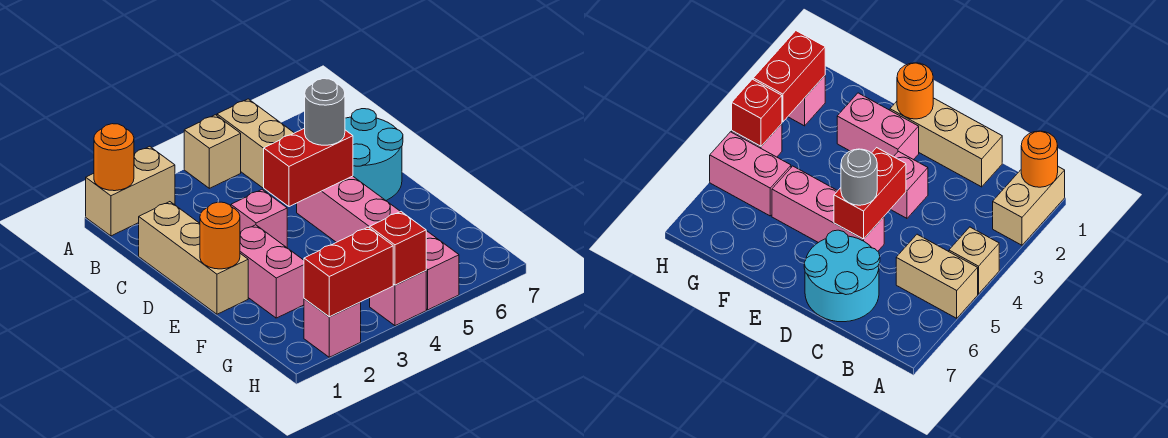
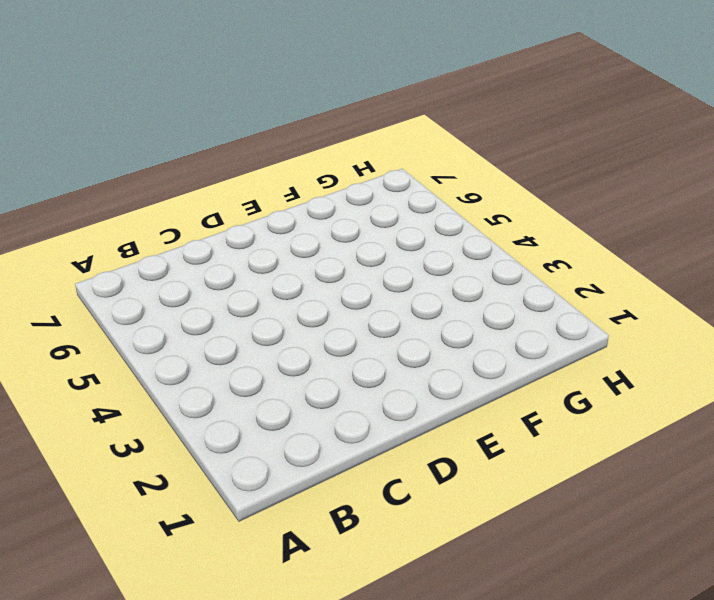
none -> tan 1x2 brick [86,146,175,236]
none -> tan 1x1 brick [184,115,241,188]
none -> tan 1x2 brick [217,99,294,191]

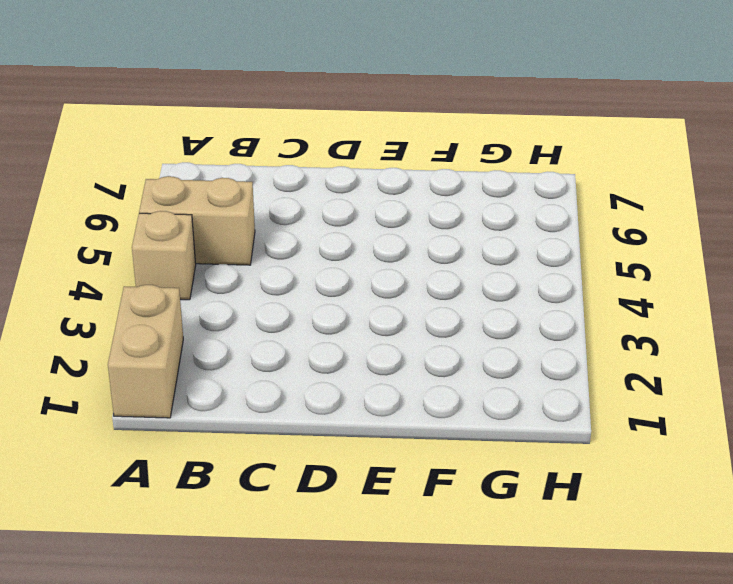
none -> tan 1x3 brick [139,202,248,314]
none -> cyan 2x2 round brick [345,109,403,200]
none -> pink 1x1 brick [231,190,287,247]

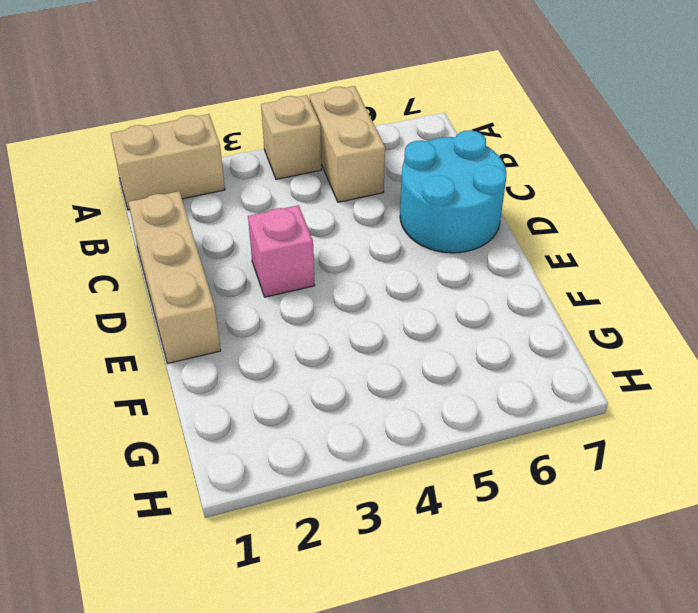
none -> pink 1x3 brick [297,176,400,242]
none -> pink 1x2 brick [240,225,304,318]
none -> pink 1x2 brick [426,231,459,310]

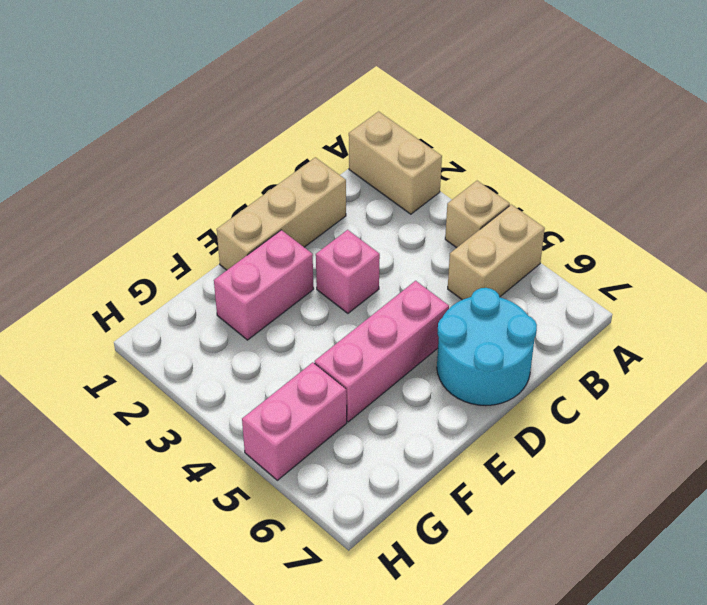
none -> pink 1x1 brick [304,299,361,357]
none -> pink 1x1 brick [370,271,426,326]
none -> orange 1x1 round brick [94,124,134,191]

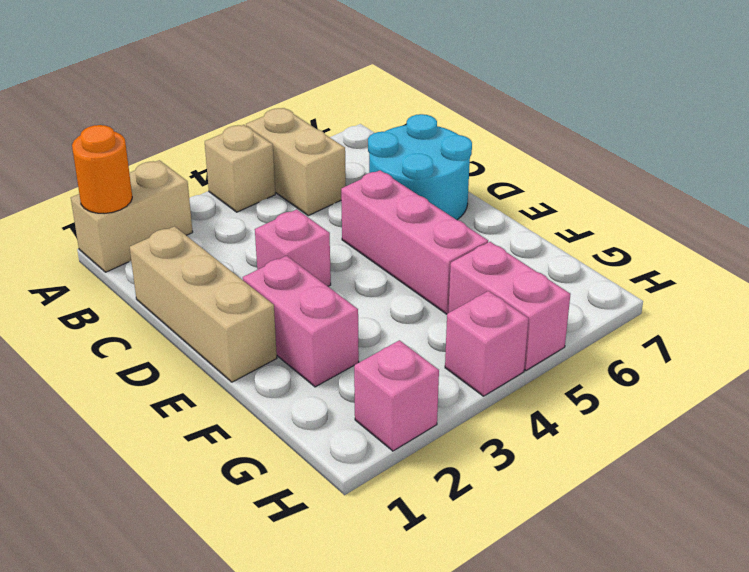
none -> red 1x2 brick [264,128,353,207]
none -> orange 1x1 round brick [200,202,240,269]
none -> red 1x2 brick [304,227,393,317]

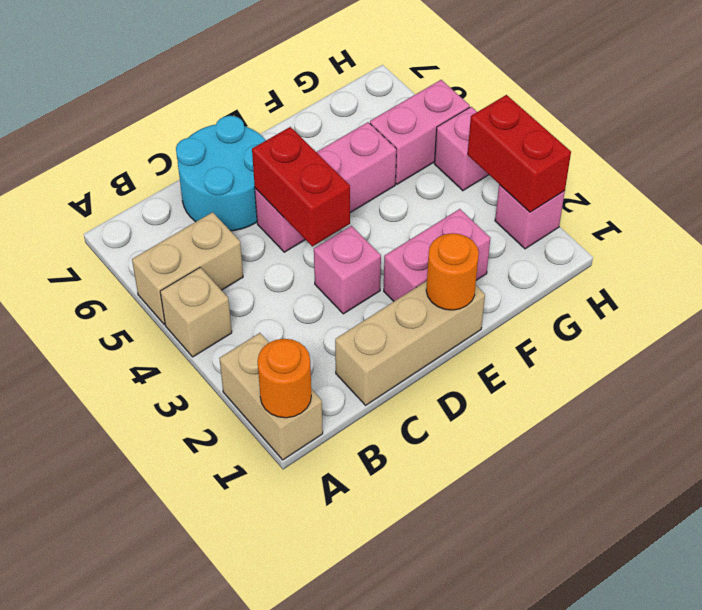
none -> red 1x1 brick [370,211,426,285]
none -> grey 1x1 round brick [305,79,345,145]

